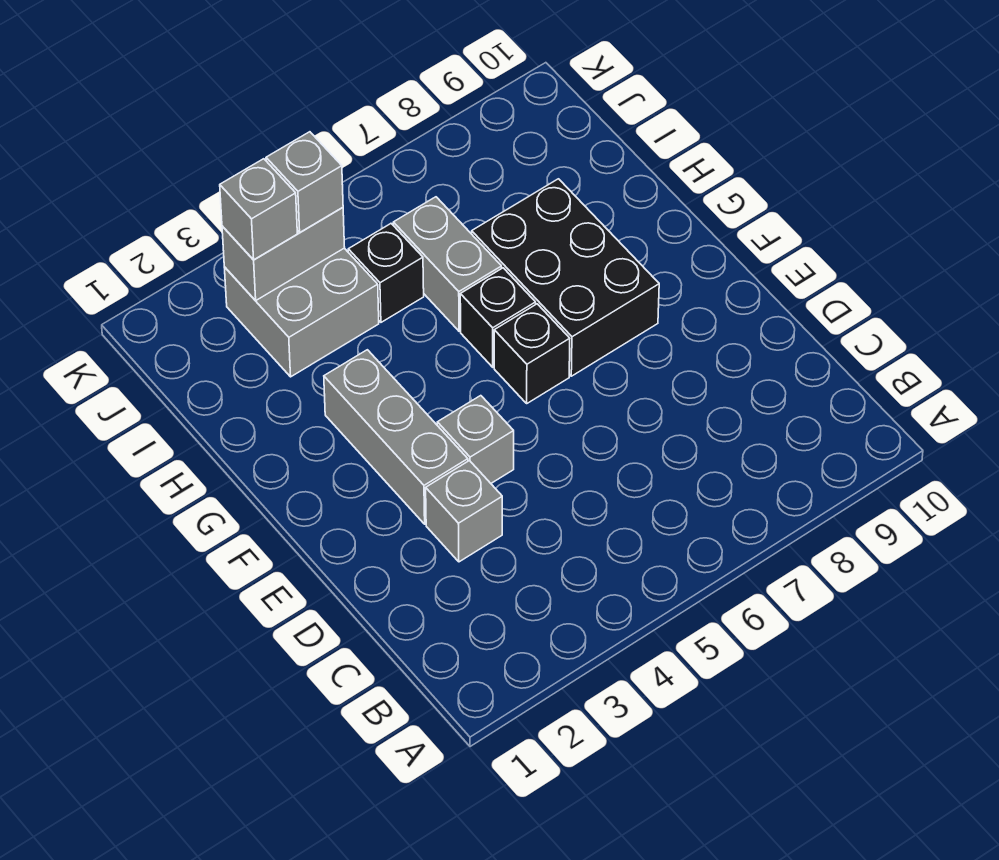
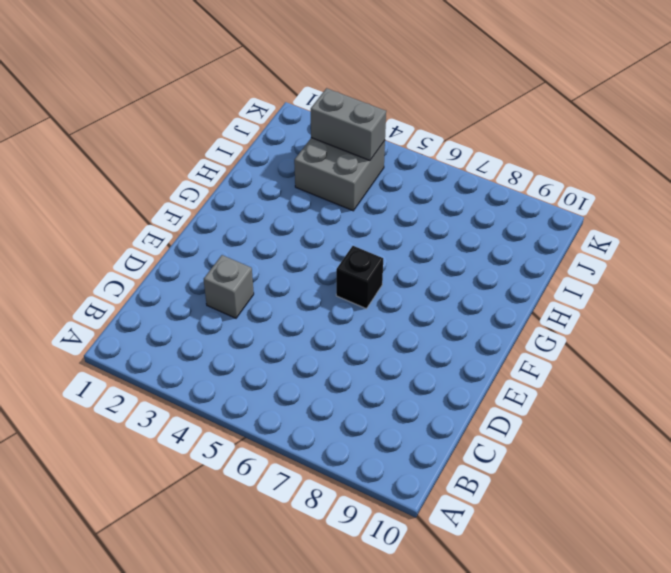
none -> grey 1x3 brick [324,350,468,524]
none -> grey 1x1 brick [437,396,514,483]
none -> black 2x3 brick [472,179,659,376]

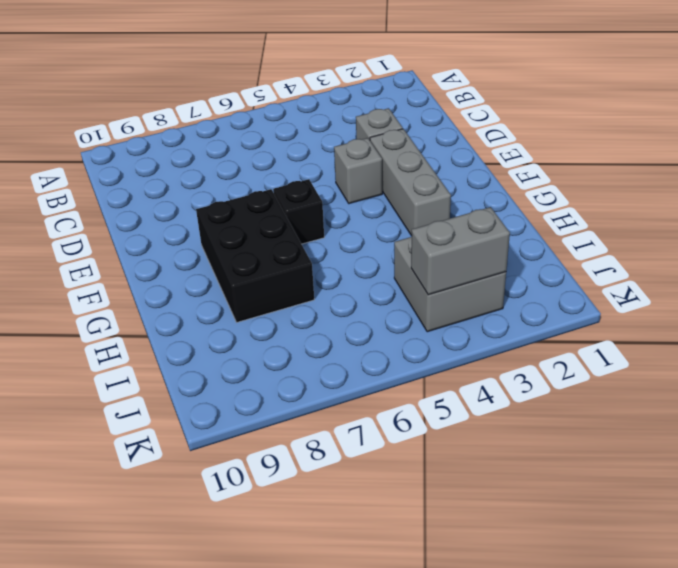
none -> black 1x1 brick [460,268,536,367]
none -> grey 1x2 brick [393,197,502,331]
none -> black 1x1 brick [348,224,424,322]

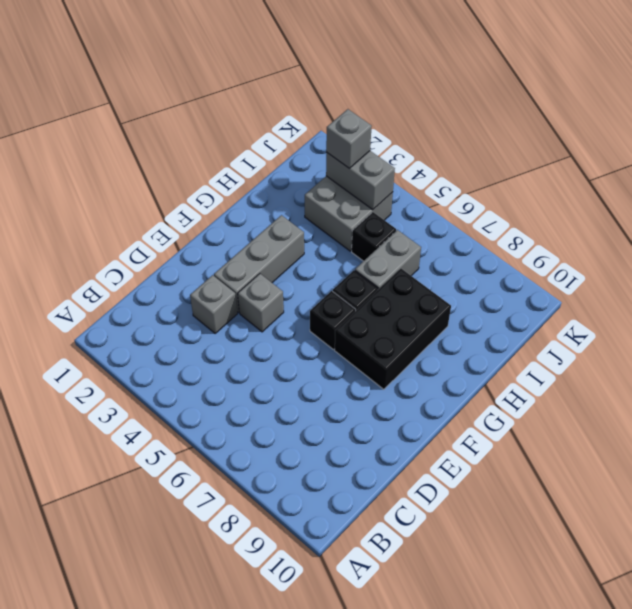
none -> grey 1x1 brick [266,132,343,232]

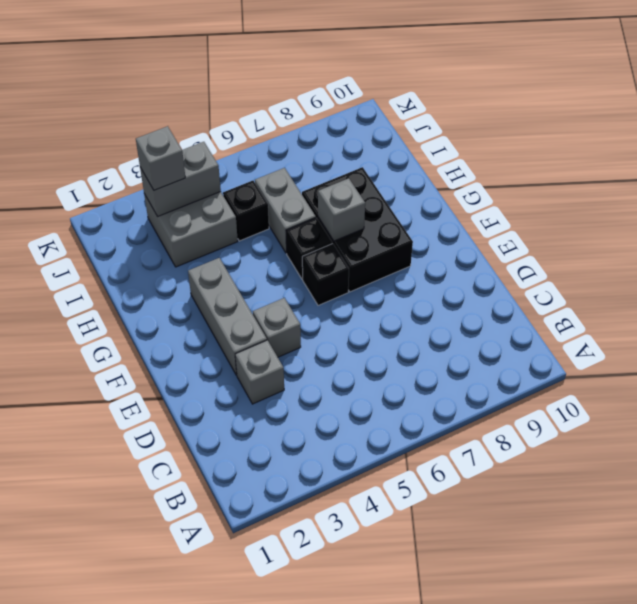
grey 1x1 brick [318,178,365,241] -> grey 1x1 brick moved to [266,132,343,232]

